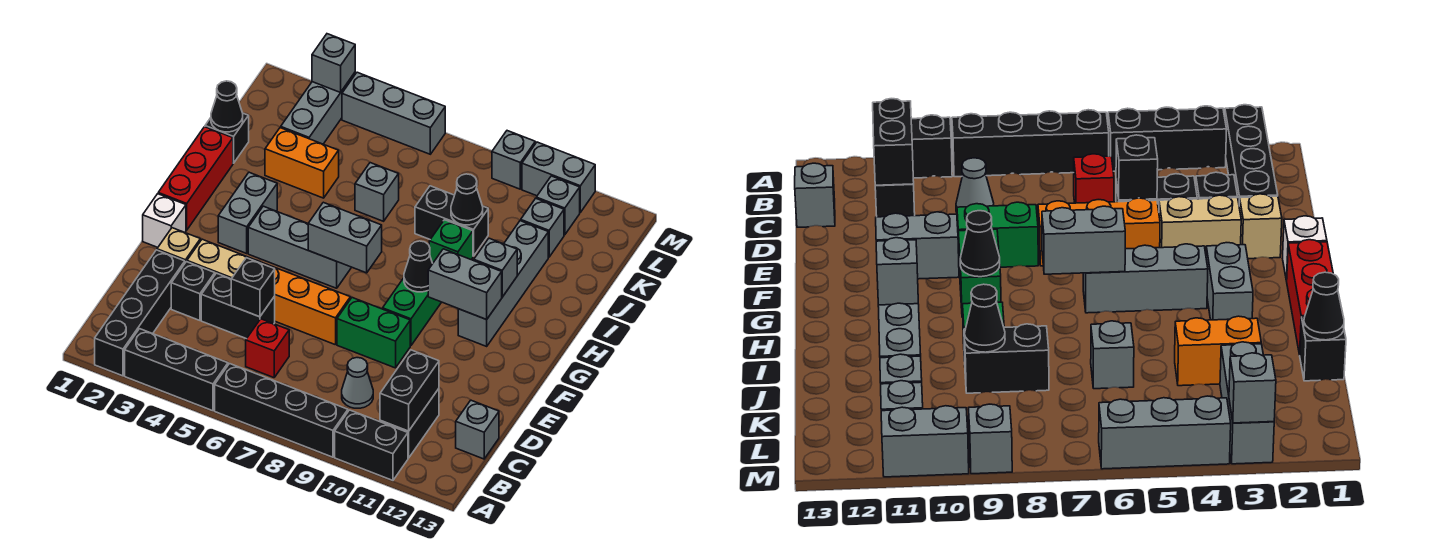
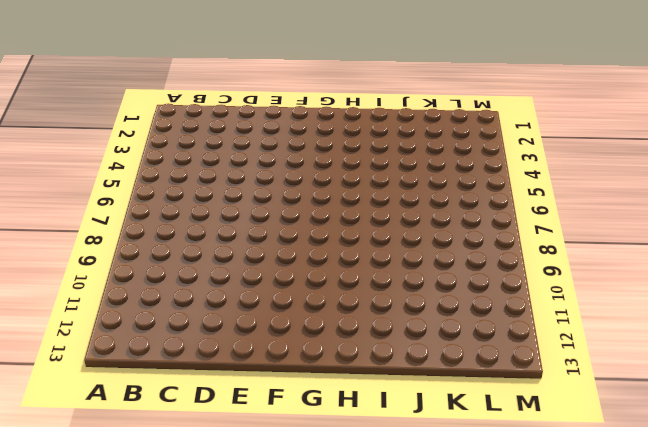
none -> black 1x4 brick [95,250,185,376]
none -> black 1x3 brick [125,329,228,411]
none -> black 1x4 brick [215,363,348,457]
none -> black 1x2 brick [335,410,408,480]

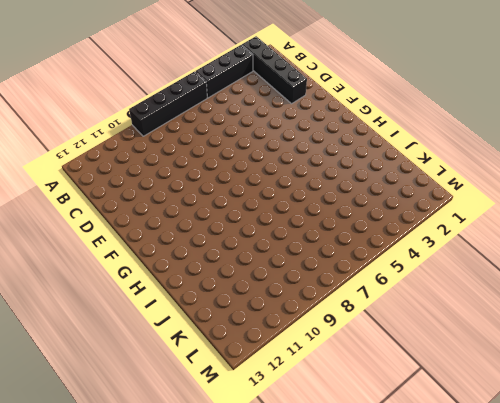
none -> black 1x2 brick [335,410,408,480]
none -> black 1x2 brick [380,389,439,458]
none -> red 1x1 brick [246,319,289,378]
none -> grey 1x1 cone [342,358,373,408]

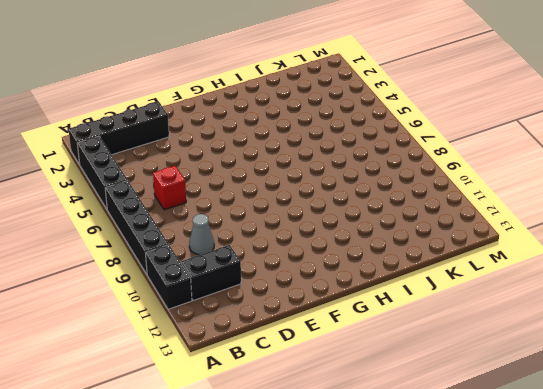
none -> grey 1x1 brick [456,400,499,459]
none -> black 1x1 brick [171,262,215,320]
none -> black 1x2 brick [201,273,275,339]
none -> tan 1x1 brick [157,228,200,263]

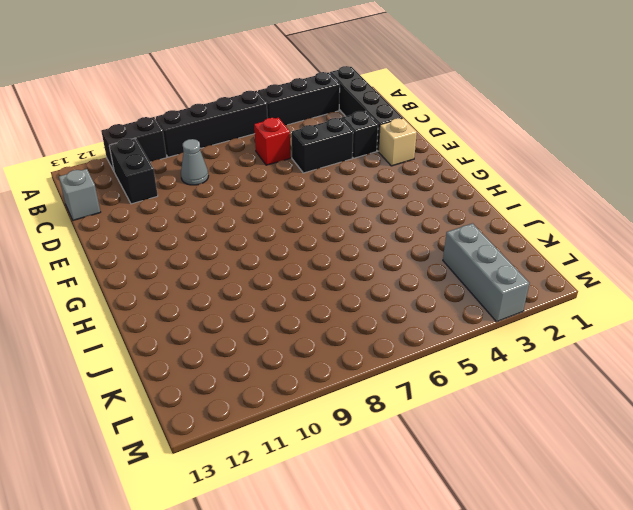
none -> tan 1x2 brick [187,239,260,279]
none -> orange 1x3 brick [261,263,350,345]
none -> green 1x2 brick [337,298,410,368]
none -> white 1x1 brick [143,194,186,247]

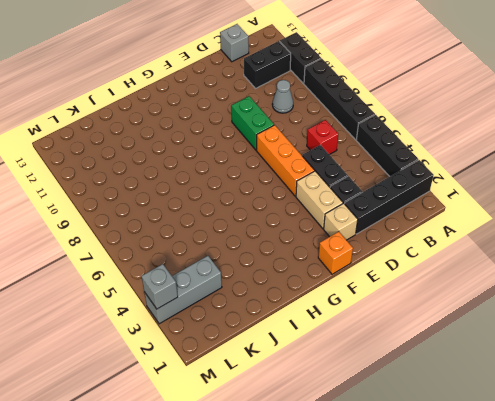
orange 1x1 brick [318,232,353,274] -> white 1x1 brick [143,194,186,247]
none -> green 1x2 brick [383,278,441,346]
none -> red 1x3 brick [158,127,233,230]
none -> grey 1x2 brick [218,172,277,253]
none -> grey 1x3 brick [248,206,352,288]

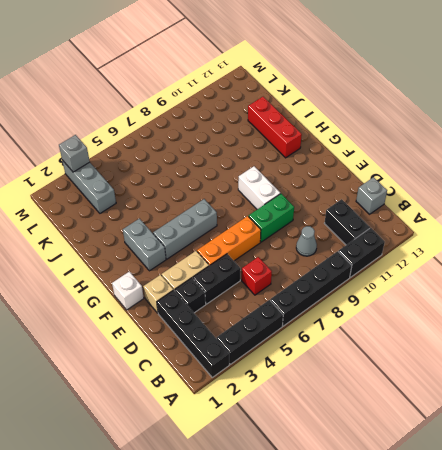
white 1x2 brick [238,166,280,209] -> green 1x2 brick [383,278,441,346]
red 1x3 brick [248,97,302,158] -> red 1x3 brick moved to [158,127,233,230]
none -> grey 1x4 brick [458,221,548,346]
none -> green 1x1 brick [429,220,473,263]
none -> black 1x1 brick [205,113,249,163]
none -> orange 1x2 brick [265,128,339,198]

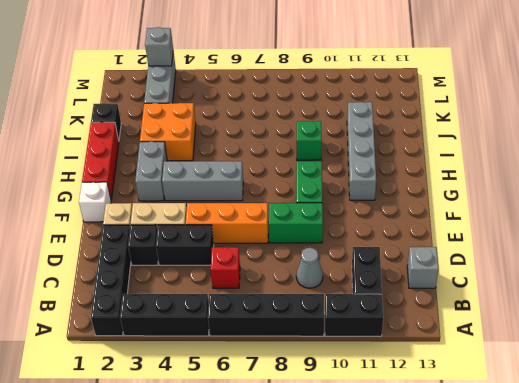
orange 2x2 brick [140,103,196,161] -> orange 1x2 brick [265,128,339,198]
none -> grey 1x1 brick [355,163,399,221]
none -> black 1x2 brick [415,186,488,256]
none -> grey 1x1 brick [521,198,564,257]
none -> grey 1x1 brick [536,176,580,235]

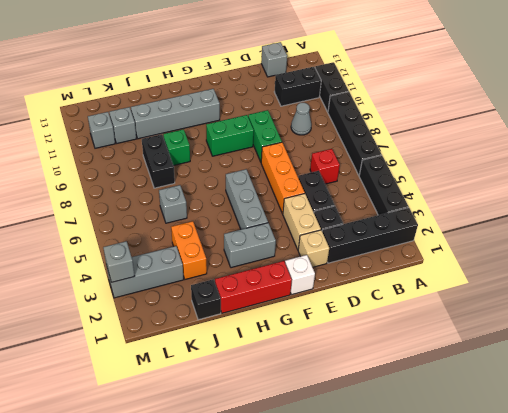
none -> grey 1x3 brick [342,72,445,154]
none -> grey 1x1 brick [492,131,535,189]
none -> grey 1x2 brick [522,142,595,212]
none -> black 1x2 brick [380,350,439,431]

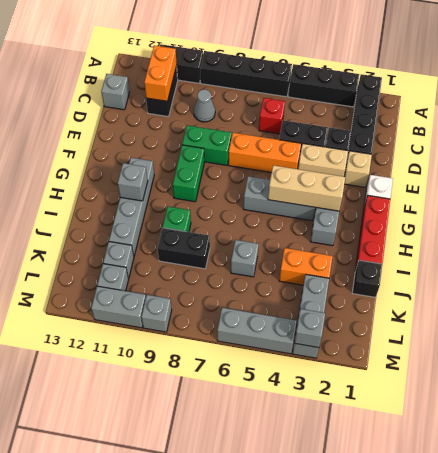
orange 1x2 brick [144,46,177,101] -> black 1x2 brick [380,350,439,431]
tan 1x3 brick [268,165,345,211] -> none
none -> black 1x1 brick [231,258,275,317]
none -> grey 1x2 brick [308,202,382,273]
none -> black 1x1 cone [404,241,433,292]
none -> grey 1x2 brick [428,249,502,319]

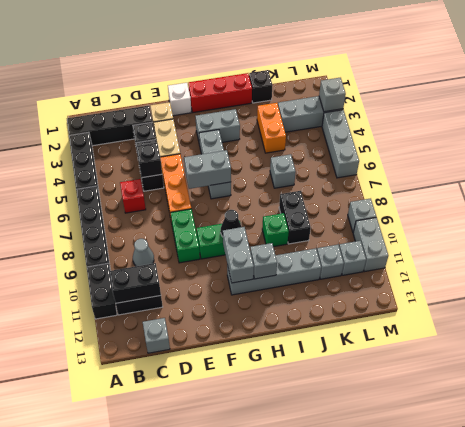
grey 1x2 brick [184,150,231,189] -> grey 1x2 brick turned to [308,202,382,273]
none -> black 1x1 cone [211,81,243,132]
none -> black 1x1 cone [451,174,483,225]

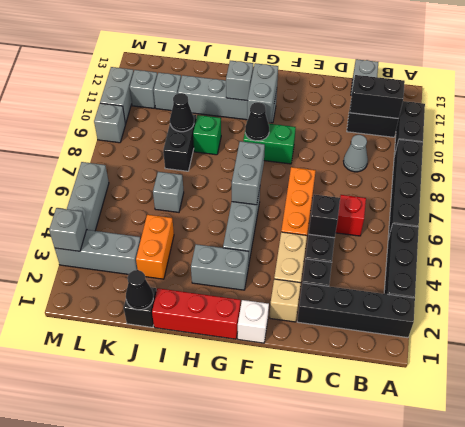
none -> green 1x2 brick [337,298,410,368]

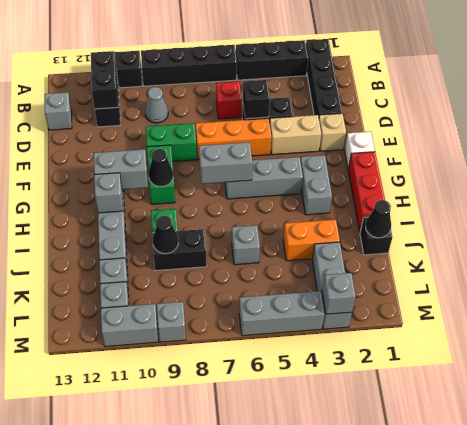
none -> black 1x1 brick [171,262,215,320]

